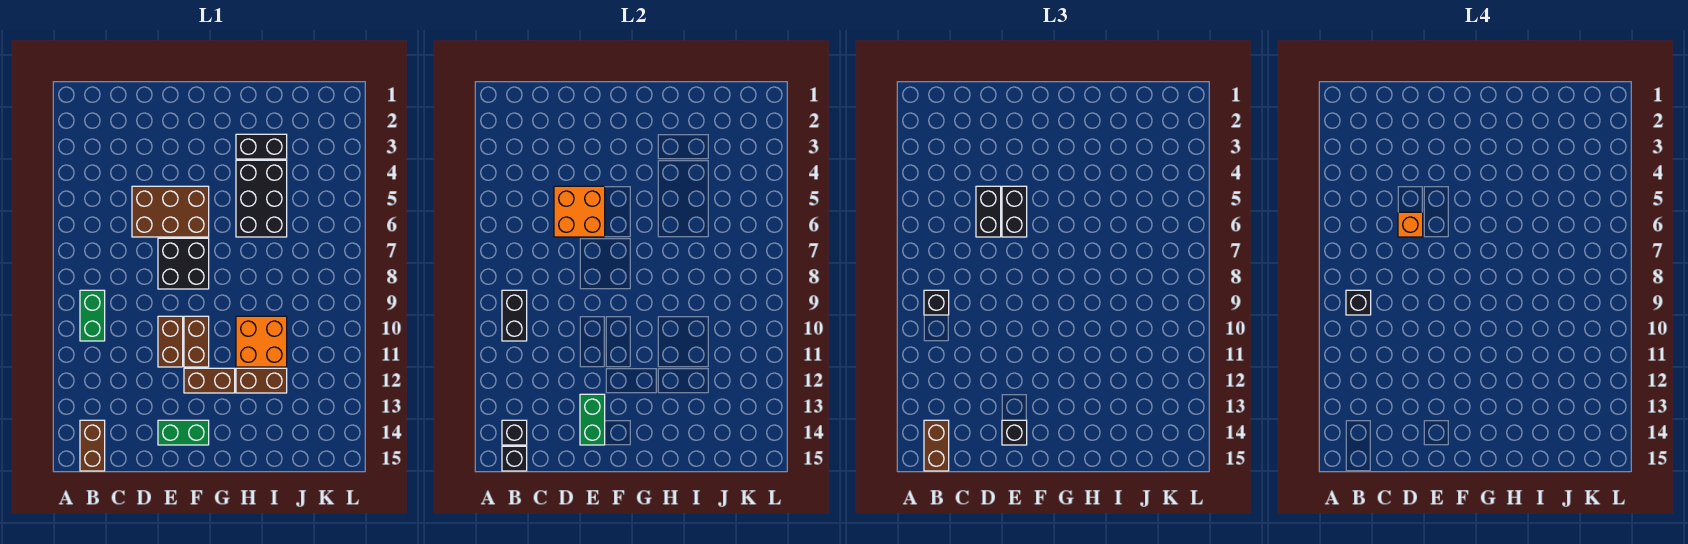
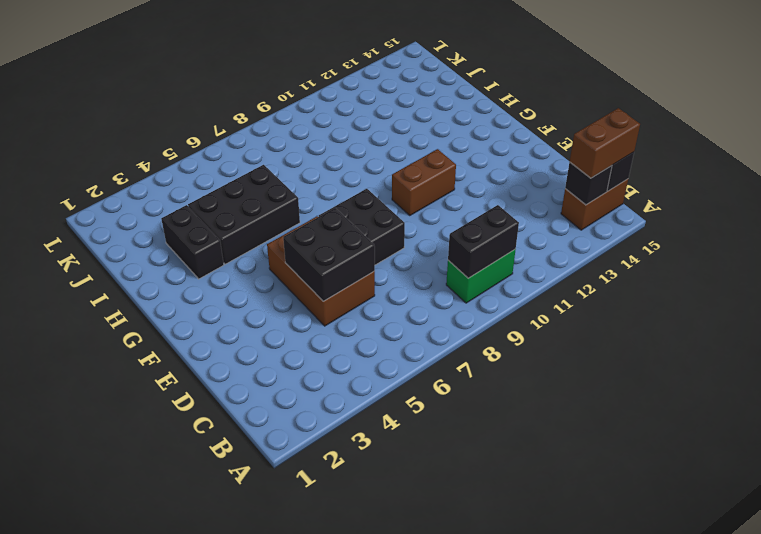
black 2x2 brick [283,208,375,301] -> orange 2x2 brick [554,186,605,237]
none -> brown 1x2 brick [158,316,183,367]
none -> green 1x2 brick [158,420,209,445]
none -> brown 1x2 brick [184,368,235,393]

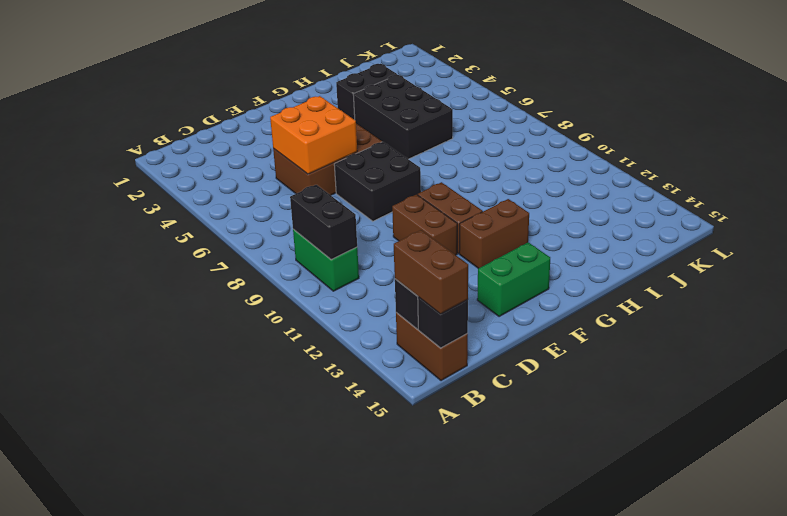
none -> orange 2x2 brick [236,316,287,367]
none -> brown 1x2 brick [236,368,287,393]
none -> green 1x2 brick [580,394,605,445]

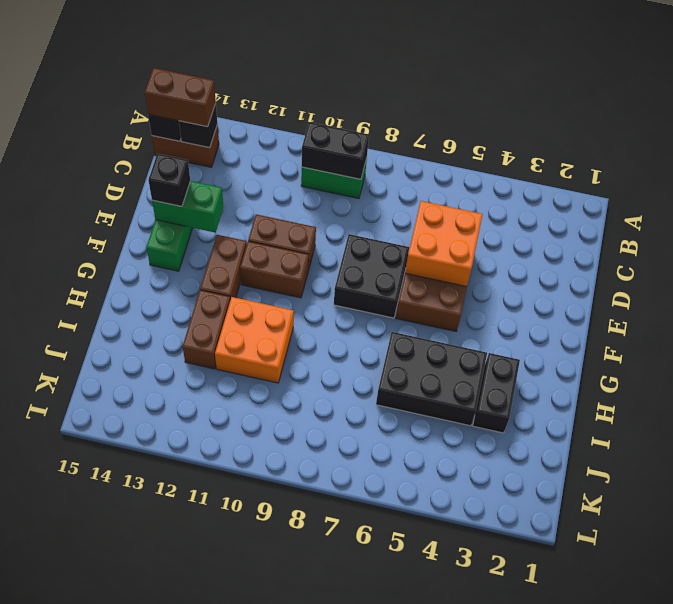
none -> black 1x1 brick [924,290,949,315]
none -> black 1x2 brick [976,186,1001,237]
none -> black 1x2 brick [1002,186,1027,237]

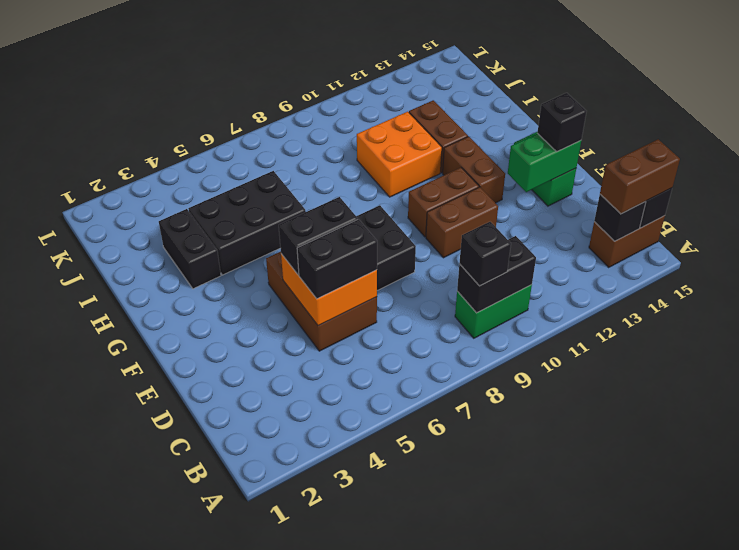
none -> black 1x1 brick [1346,290,1371,315]
none -> orange 1x1 brick [1398,212,1423,237]

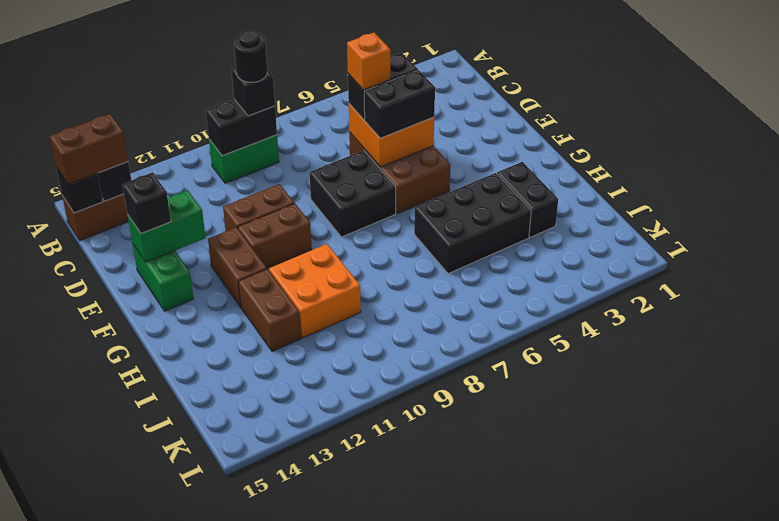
black 1x1 round brick [234,30,267,82] -> black 1x1 brick [1346,290,1371,315]

